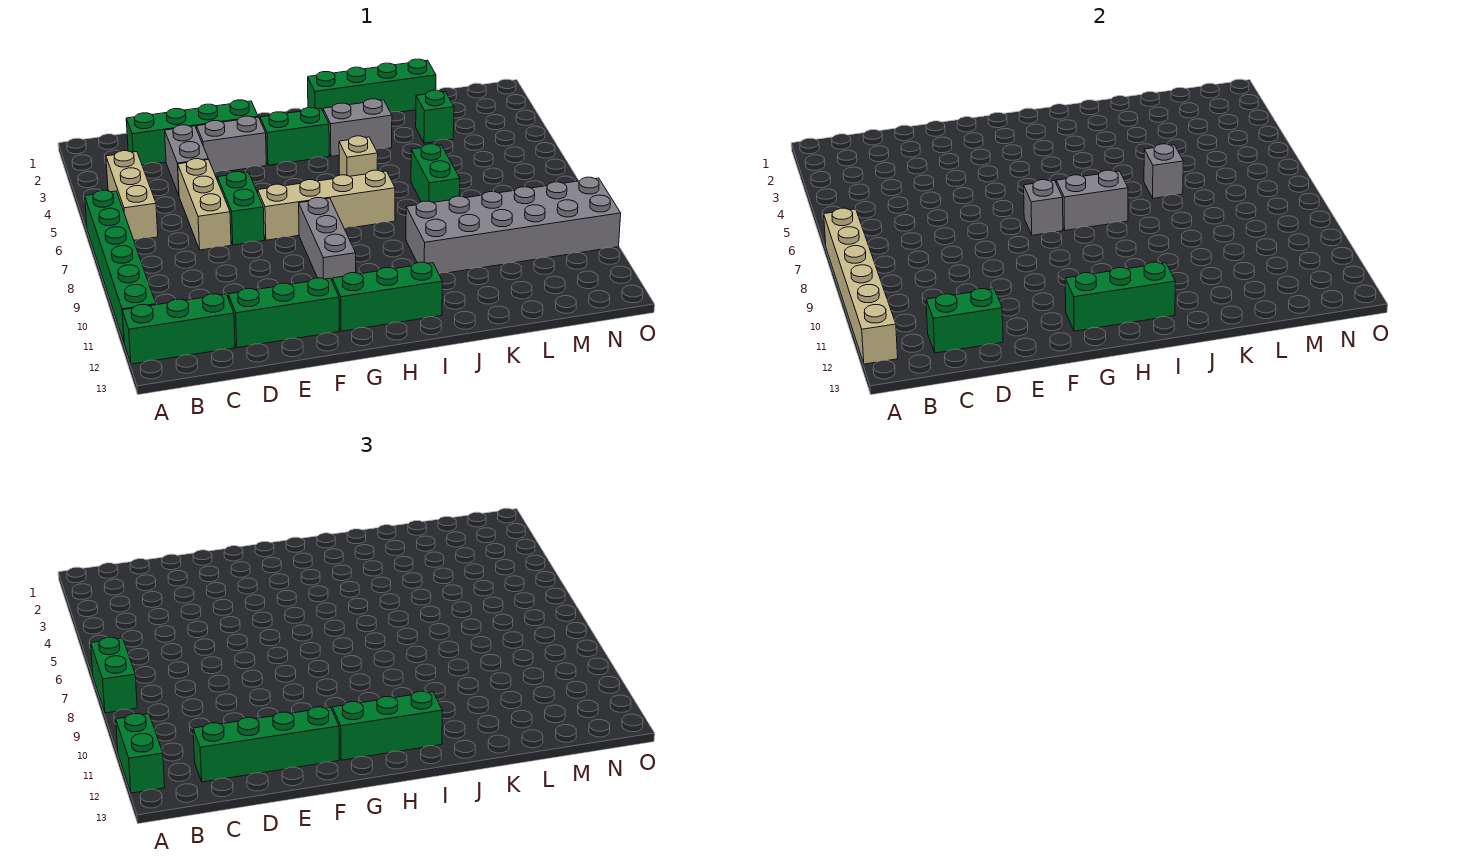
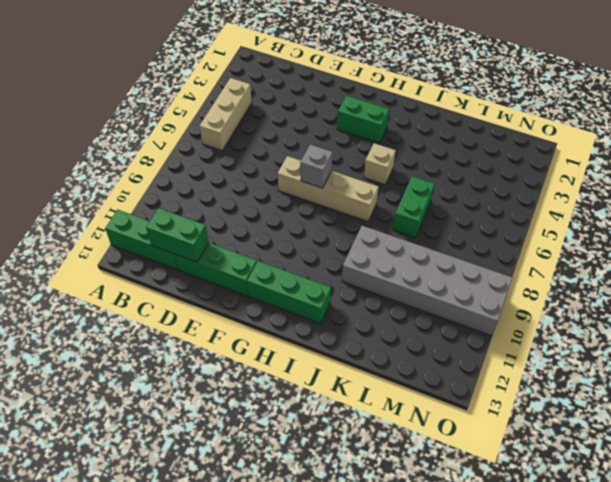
none -> green 1x6 brick [85,190,156,342]
none -> green 1x4 brick [126,100,258,165]
none -> grey 1x2 brick [165,125,208,195]

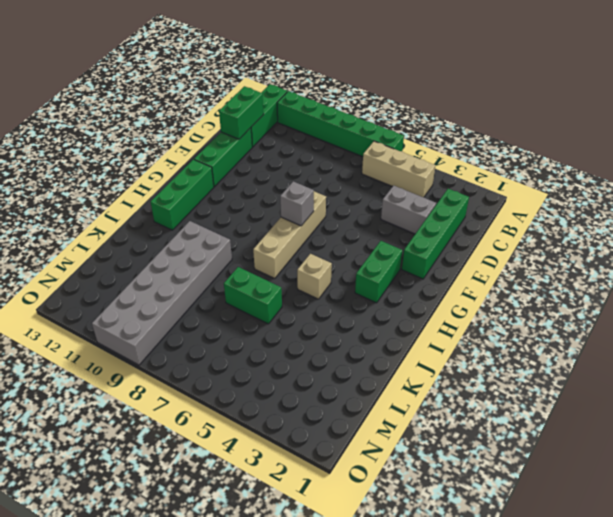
none -> tan 1x3 brick [178,159,231,250]
none -> grey 1x2 brick [197,116,266,173]
none -> green 1x2 brick [217,172,264,245]

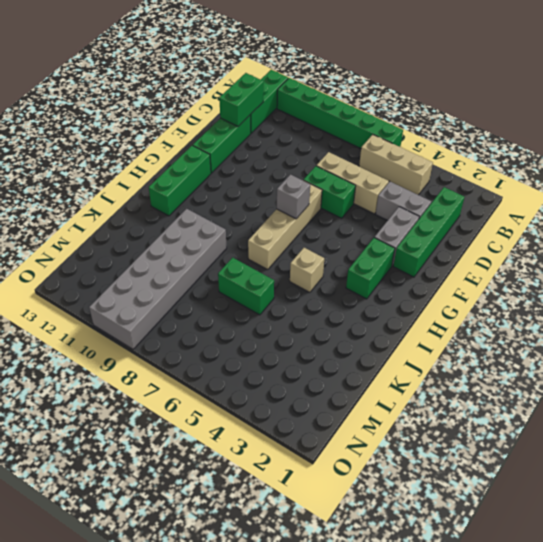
none -> grey 1x3 brick [299,198,356,280]
none -> green 1x4 brick [308,59,436,112]
none -> grey 1x2 brick [323,99,392,156]

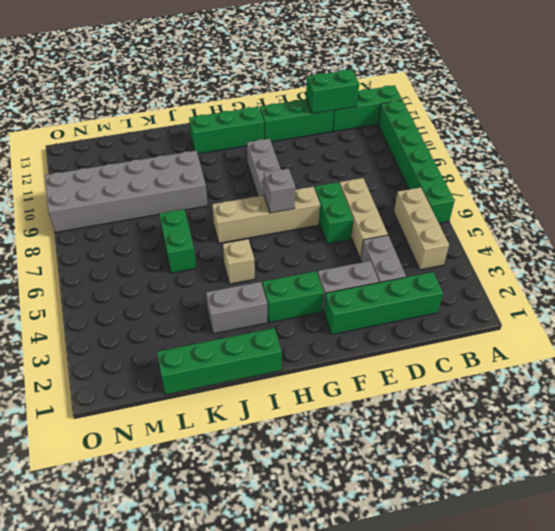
none -> green 1x1 brick [416,90,454,143]
none -> tan 1x6 brick [824,208,898,364]
none -> green 1x3 brick [1065,262,1175,331]

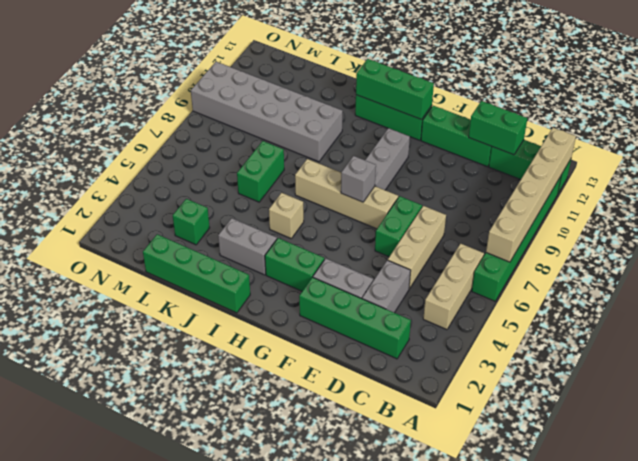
none -> grey 1x2 brick [1056,170,1128,230]
none -> grey 1x1 brick [1144,144,1183,198]
none -> green 1x2 brick [91,637,137,713]

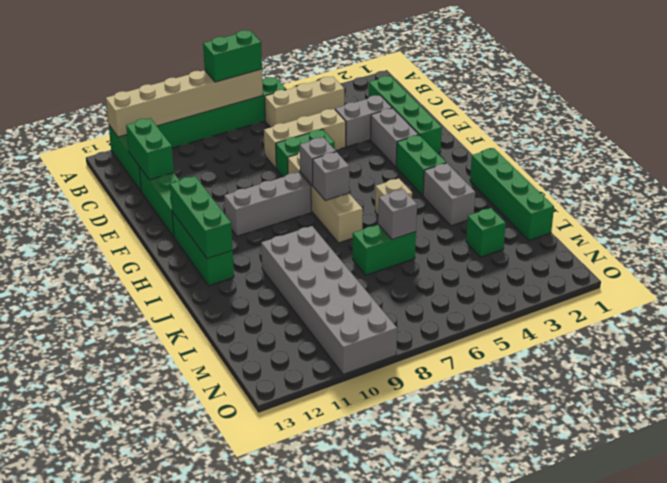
grey 1x1 brick [313,152,349,200] -> grey 1x2 brick [1056,170,1128,230]
none -> green 1x2 brick [116,714,165,793]
none -> green 1x4 brick [193,707,339,782]
none -> green 1x3 brick [332,691,442,760]

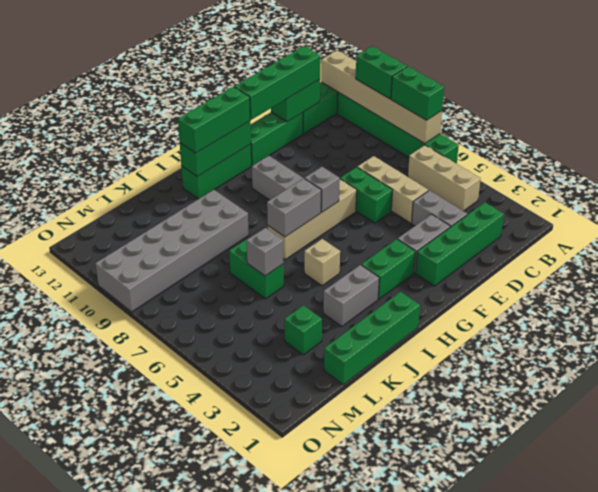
green 1x2 brick [356,46,407,99] -> green 1x2 brick moved to [116,714,165,793]

